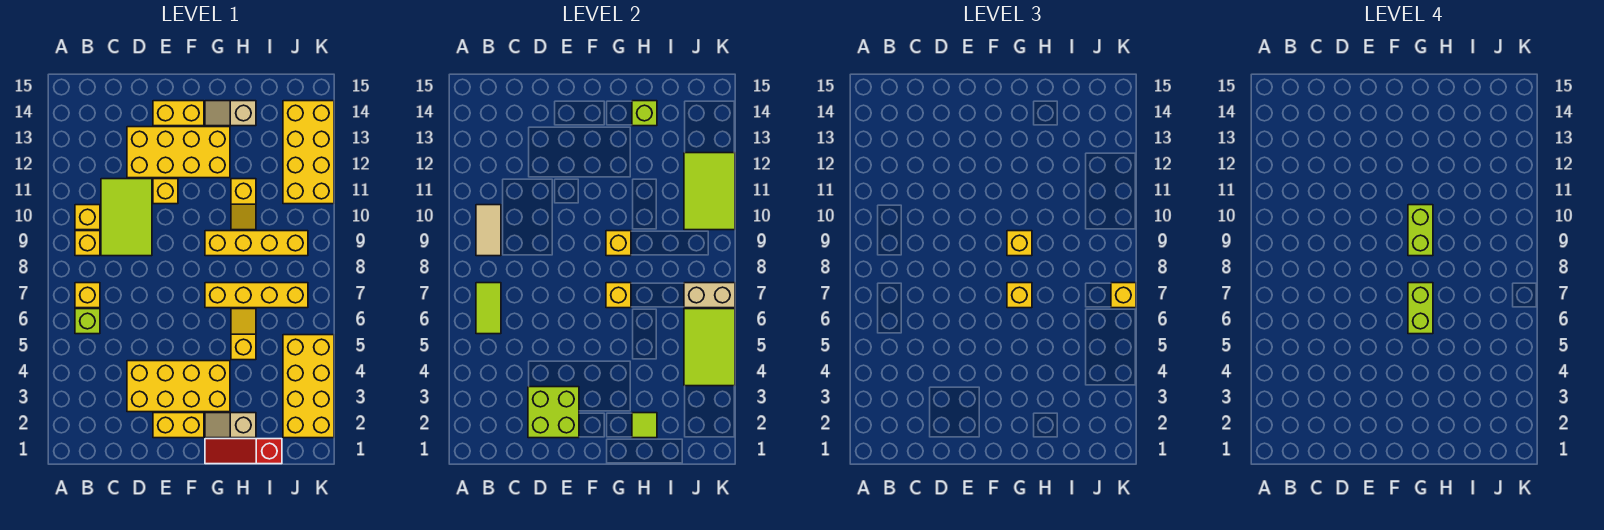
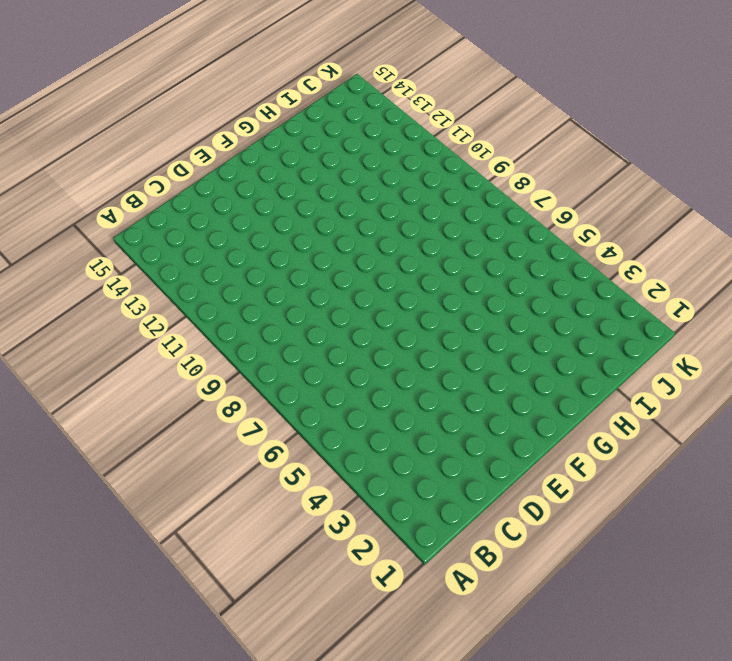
none -> lime 1x1 brick [75,309,100,334]
none -> yellow 1x1 brick [75,283,100,308]
none -> yellow 1x1 brick [75,231,100,256]
none -> yellow 1x1 brick [75,205,100,230]

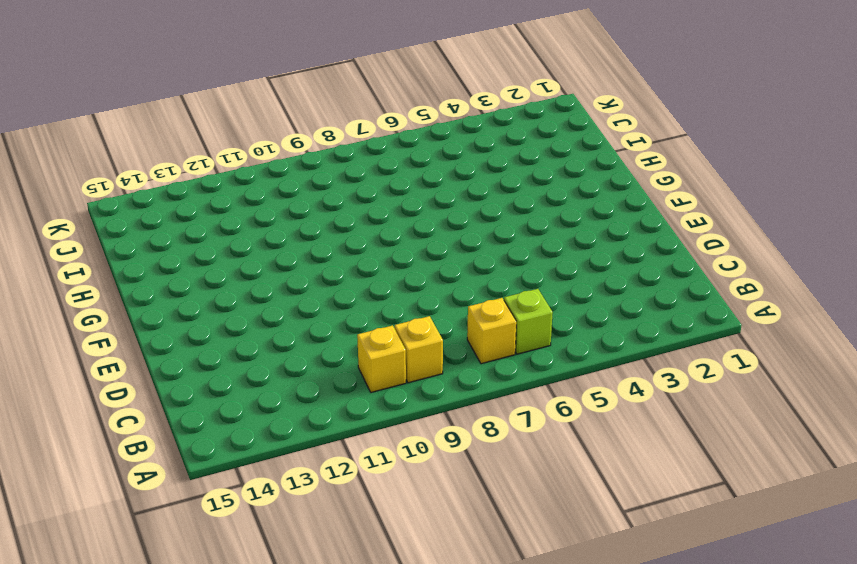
none -> lime 2x3 tile [101,179,152,256]
none -> yellow 2x4 brick [127,361,230,412]
none -> yellow 2x4 brick [127,127,230,178]
none -> yellow 1x2 brick [153,413,204,438]

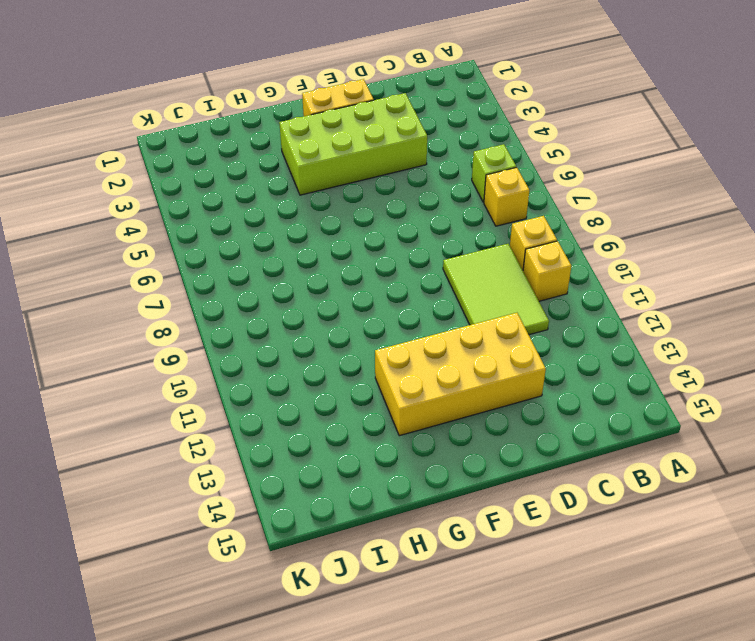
lime 2x4 brick [279,93,427,195] -> yellow 2x4 brick [127,361,230,412]
none -> yellow 1x1 brick [153,179,178,204]
none -> yellow 1x2 brick [153,101,204,126]
none -> red 1x3 slope [205,439,282,464]
none -> tan 1x2 slope [205,413,256,438]

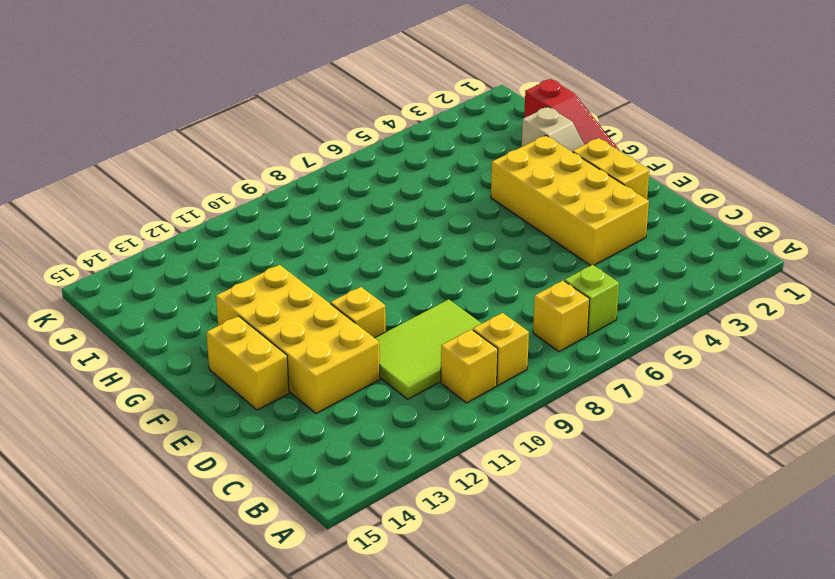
none -> yellow 1x4 brick [205,283,308,308]
none -> yellow 1x4 brick [205,231,308,256]
none -> tan 1x2 slope [205,101,256,126]
none -> yellow 1x2 slope [231,309,256,360]

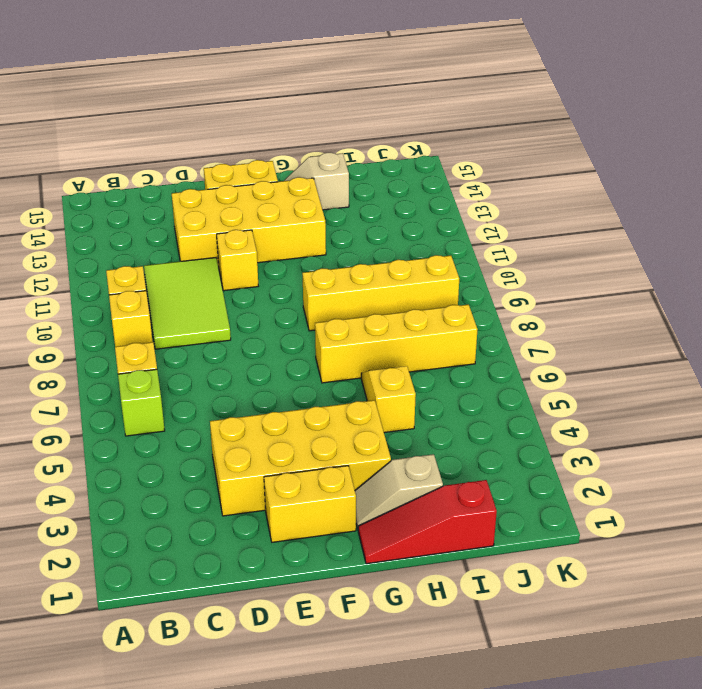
none -> yellow 1x2 slope [231,179,256,230]
none -> yellow 2x4 brick [283,335,334,438]
none -> yellow 2x4 brick [283,101,334,204]
none -> lime 1x2 tile [476,283,501,334]

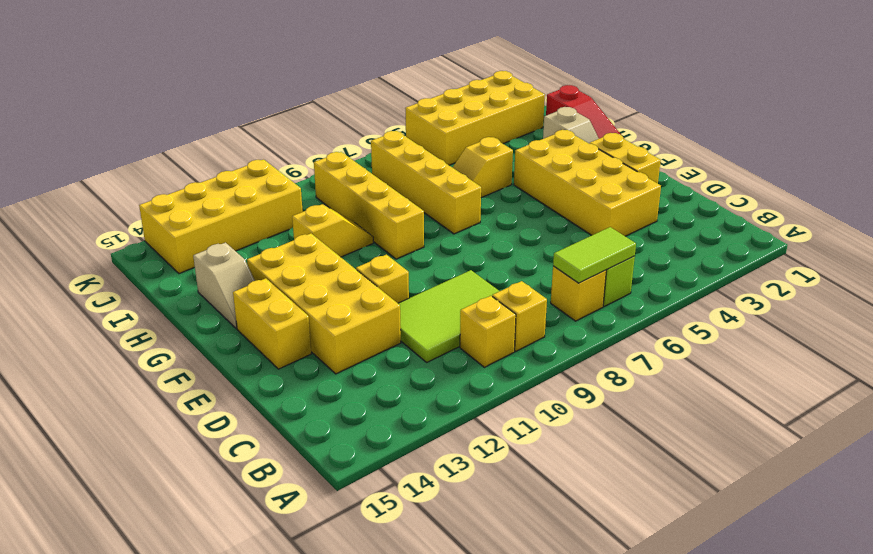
none -> tan 1x2 tile [476,205,501,256]
none -> lime 2x2 brick [528,387,579,438]
none -> yellow 1x1 brick [606,283,631,308]
none -> yellow 1x1 brick [606,231,631,256]

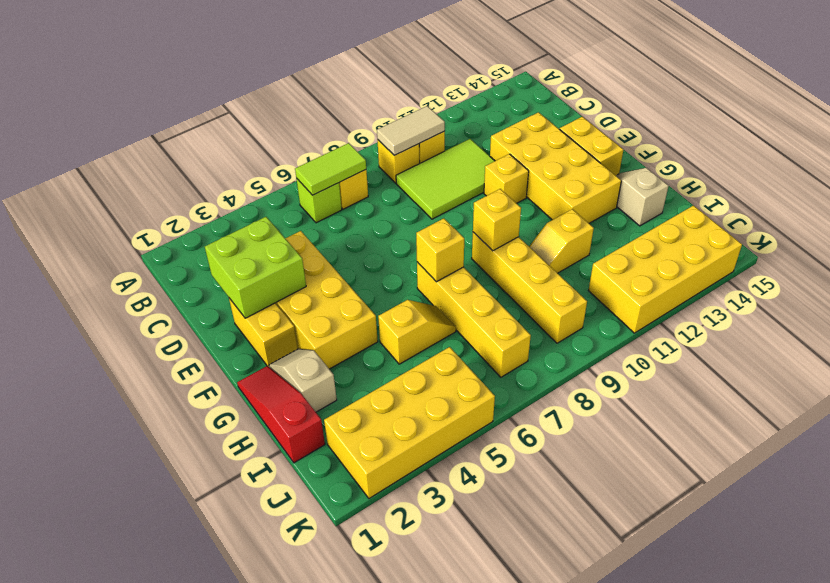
none -> lime 1x1 tile [632,413,657,438]
none -> lime 1x1 brick [632,101,657,126]
none -> lime 2x3 tile [684,309,735,386]
none -> tan 1x2 brick [684,283,735,308]

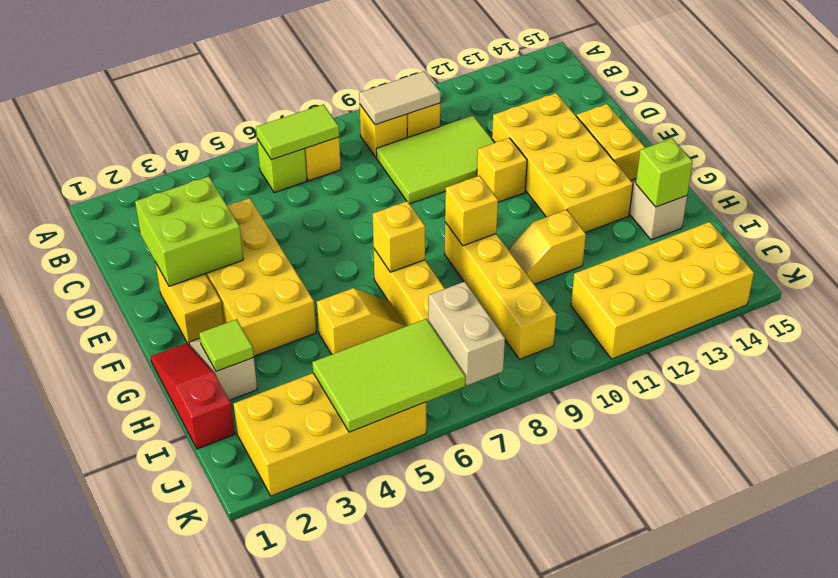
none -> lime 2x3 tile [684,153,735,230]
none -> yellow 1x1 brick [1007,283,1032,308]
none -> yellow 1x1 brick [1007,231,1032,256]
none -> yellow 1x1 brick [1111,283,1136,308]

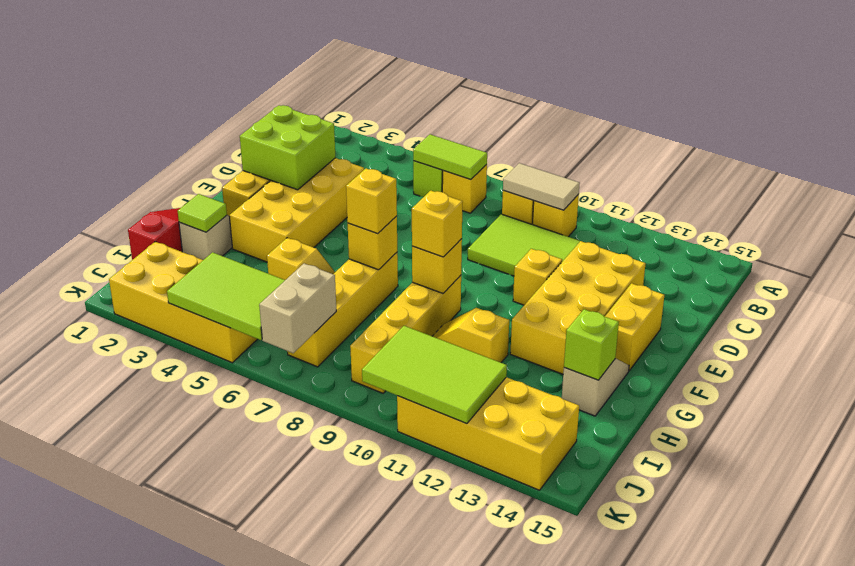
none -> yellow 1x1 brick [1111,283,1136,308]
none -> lime 1x2 brick [1408,283,1433,334]
none -> lime 1x2 brick [1408,205,1433,256]

